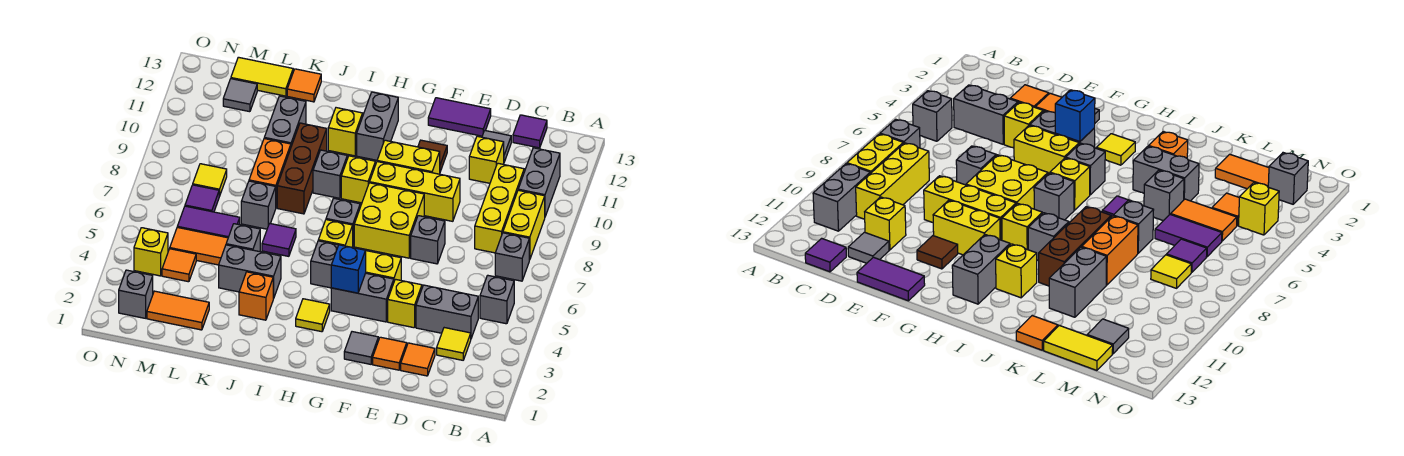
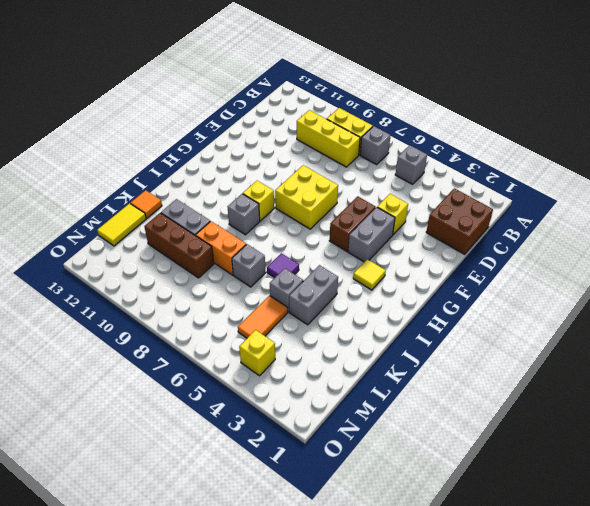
brown 2x2 brick [426,188,493,254] -> orange 1x1 tile [401,343,435,376]
brown 1x2 brick [329,196,376,251] -> yellow 1x2 brick [366,251,401,281]
brown 1x3 brick [144,213,214,278] -> brown 1x3 brick moved to [277,123,327,214]
none -> grey 1x2 brick [518,148,560,216]
none -> yellow 1x1 tile [437,328,471,360]
none -> grey 1x2 brick [416,285,478,338]
none -> purple 1x1 tile [513,115,547,148]

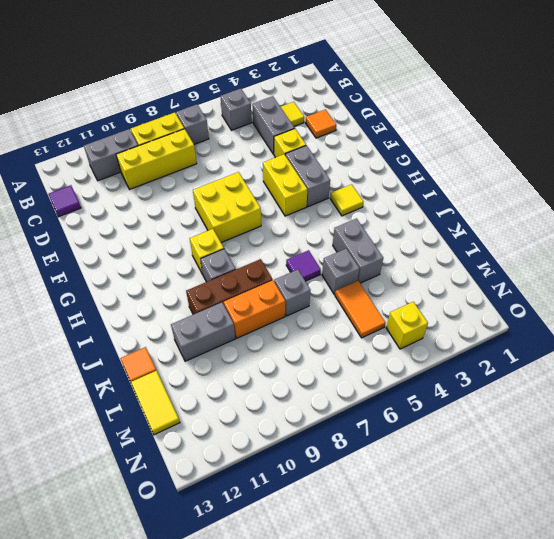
none -> yellow 1x1 brick [469,136,504,183]
none -> grey 1x1 tile [482,130,511,162]
none -> orange 1x1 tile [373,337,407,370]
none -> grey 1x1 brick [411,216,445,264]

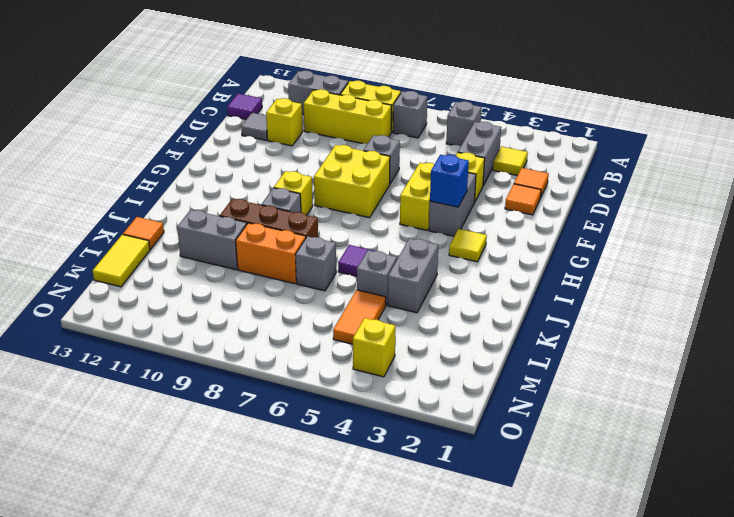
none -> yellow 1x3 brick [370,162,460,221]
none -> purple 1x2 tile [428,98,491,136]
none -> grey 1x1 tile [344,332,378,364]
none -> yellow 1x2 brick [377,140,440,174]

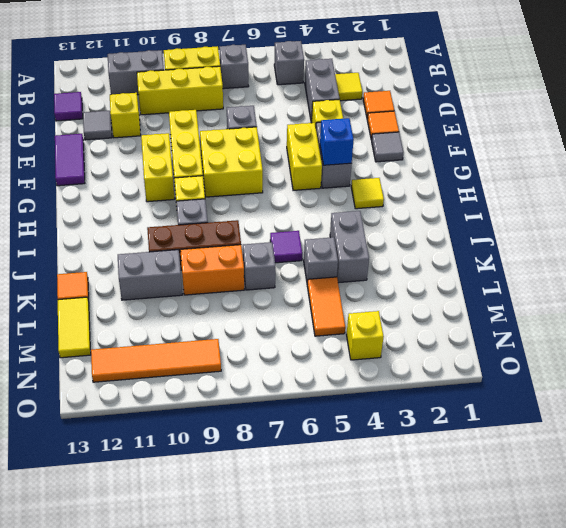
orange 1x4 tile [91,339,221,382] -> none
none -> brown 1x1 tile [418,140,447,172]
none -> grey 1x1 brick [311,241,338,288]
none -> yellow 1x1 brick [318,220,353,248]
none -> grey 1x1 brick [326,198,360,245]

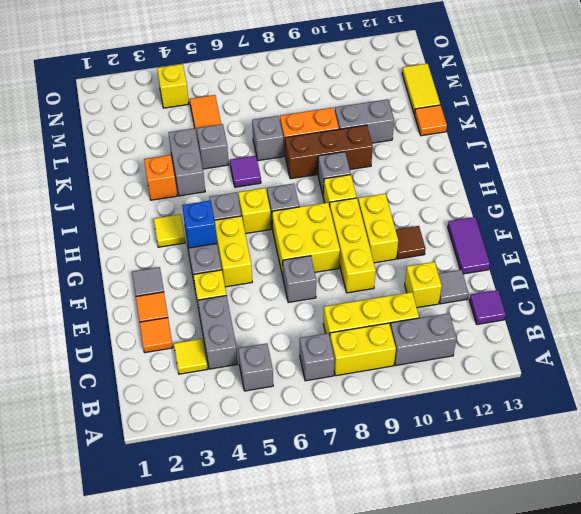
none -> grey 1x2 brick [357,92,398,160]
none -> yellow 1x1 brick [328,108,363,156]
none -> orange 1x2 tile [147,291,209,330]
none -> purple 1x2 tile [177,206,240,238]

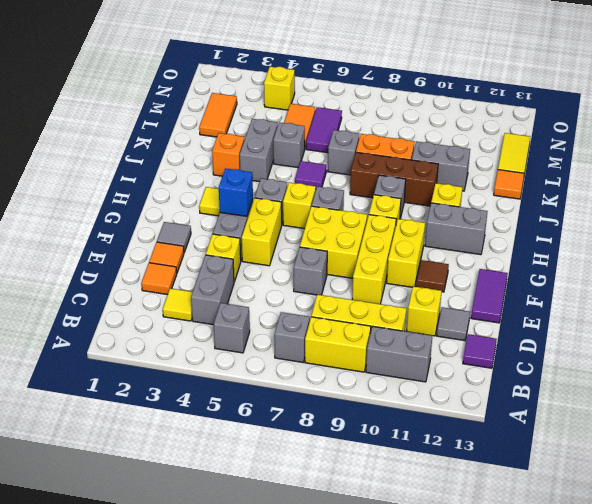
none -> orange 1x1 tile [162,249,196,282]
none -> purple 1x1 tile [185,185,219,212]
none -> yellow 1x1 tile [193,164,227,196]
none -> grey 1x1 tile [223,79,257,112]

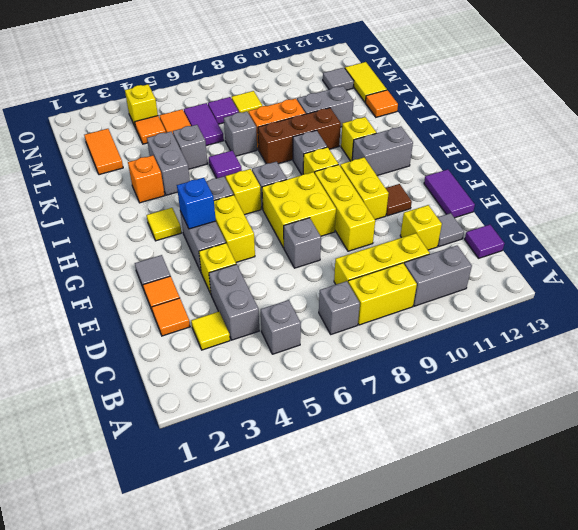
none -> grey 1x1 brick [119,270,153,318]

